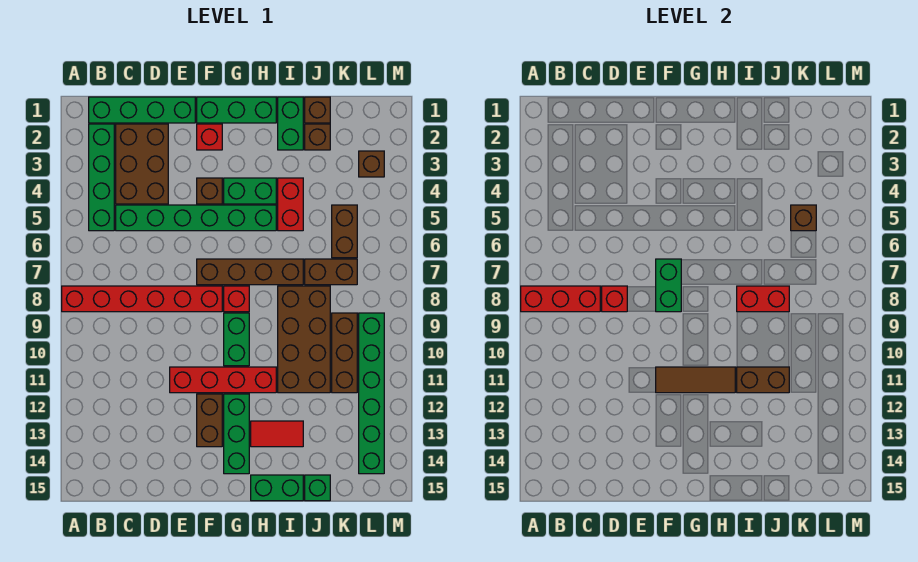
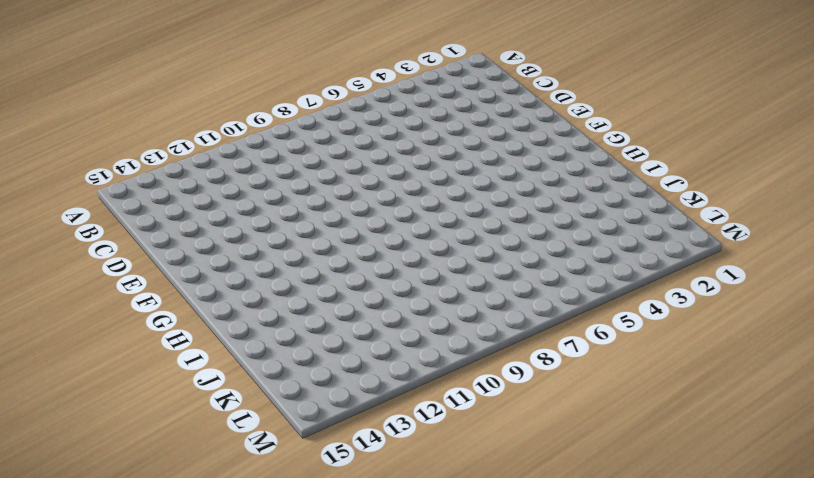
none -> red 1x6 brick [62,286,222,312]
none -> green 1x4 brick [89,97,195,123]
none -> green 1x4 brick [89,124,114,231]
none -> brown 2x3 brick [116,124,168,204]

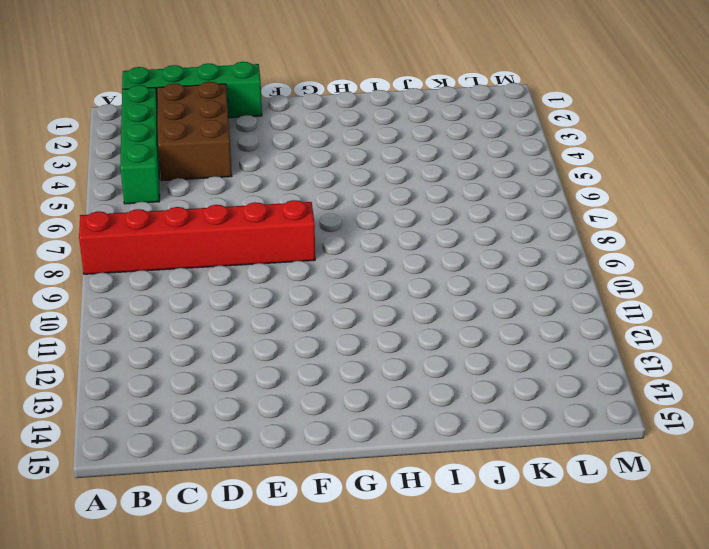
none -> green 1x6 brick [116,205,276,231]
none -> red 1x4 brick [170,367,276,393]
none -> green 1x3 brick [197,97,276,123]
none -> red 1x1 brick [197,124,222,150]

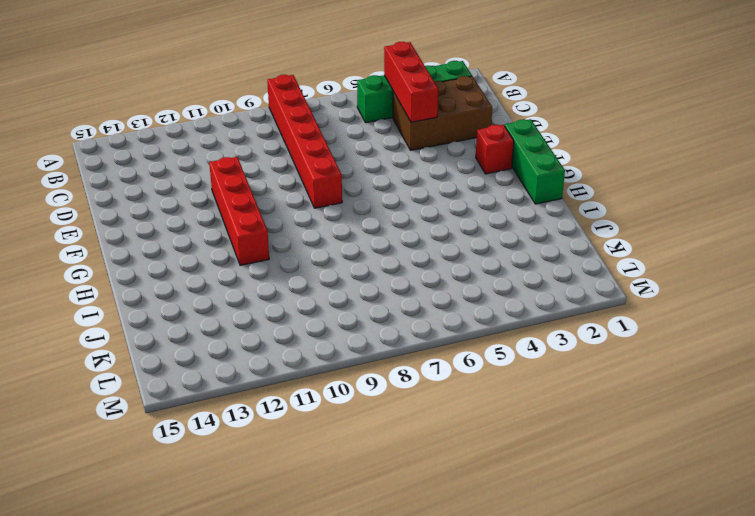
red 1x3 brick [384,42,438,122] -> red 1x3 brick moved to [521,286,600,312]
none -> green 1x4 brick [89,97,195,123]
none -> green 1x6 brick [116,205,276,231]
none -> brown 1x1 brick [197,178,222,204]
none -> brown 1x4 brick [197,259,303,285]

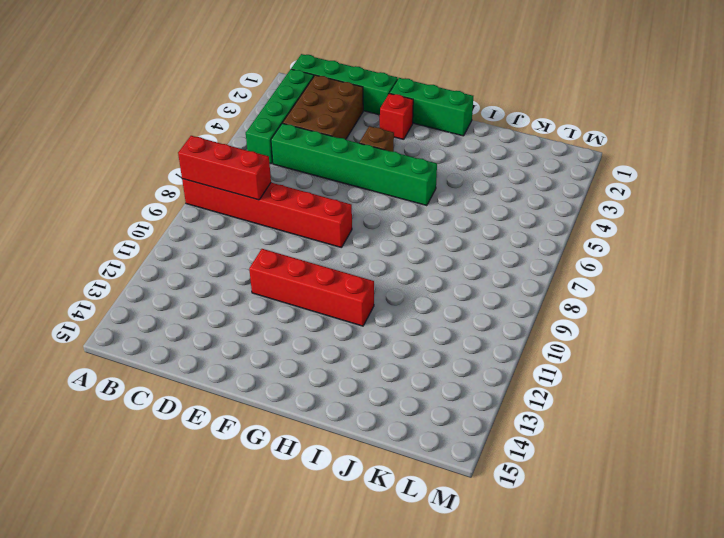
none -> brown 1x4 brick [197,259,303,285]
none -> brown 1x2 brick [197,394,222,447]
none -> green 1x2 brick [224,178,276,204]
none -> red 1x1 brick [224,286,249,312]

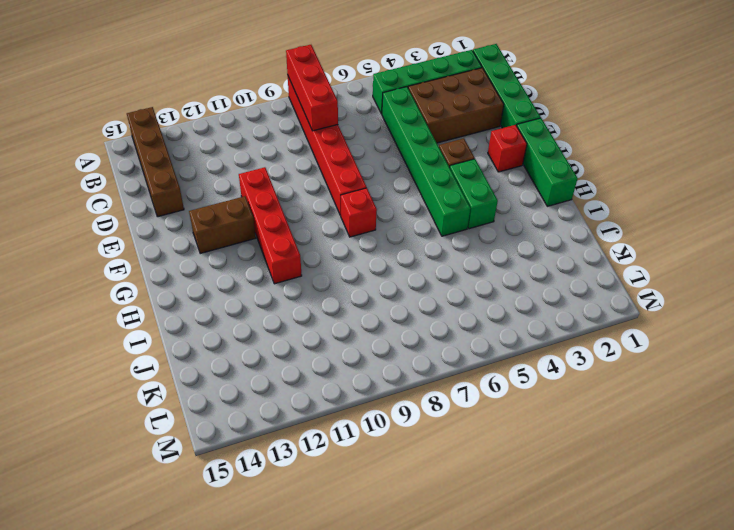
brown 1x4 brick [127,107,184,217] -> brown 1x4 brick moved to [197,259,303,285]
none -> green 1x2 brick [224,313,249,366]
none -> green 1x3 brick [224,394,249,474]
none -> red 1x2 tile [251,421,303,447]
none -> green 1x2 brick [251,475,303,501]

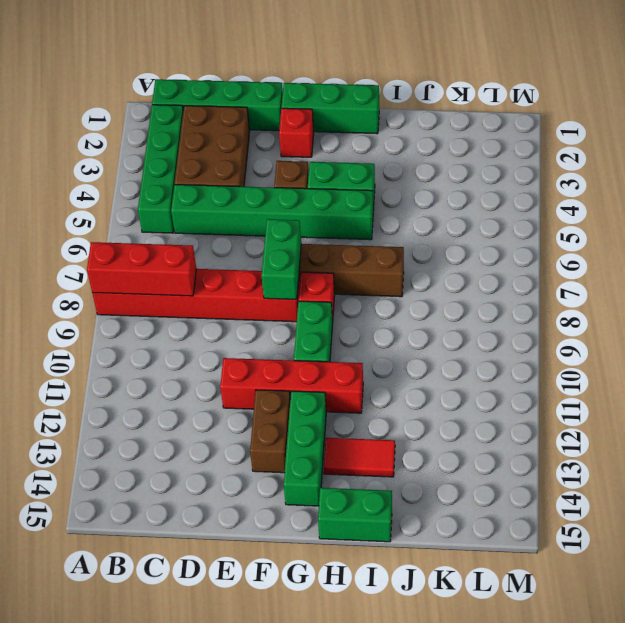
none -> green 1x2 brick [278,97,303,150]
none -> red 1x2 brick [278,178,303,231]
none -> brown 2x4 brick [278,286,330,393]
none -> brown 1x1 brick [305,97,330,123]

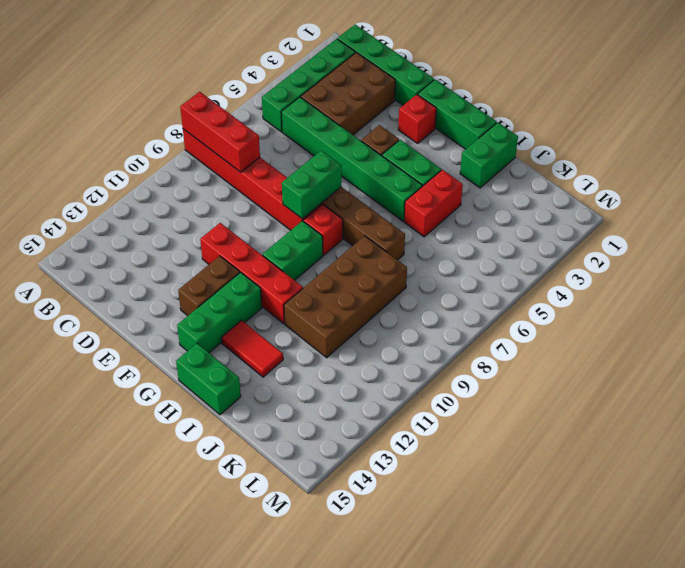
none -> brown 1x1 brick [305,97,330,123]
none -> brown 1x1 brick [305,124,330,150]
none -> brown 1x2 brick [305,259,357,285]
none -> green 1x1 brick [305,475,330,501]

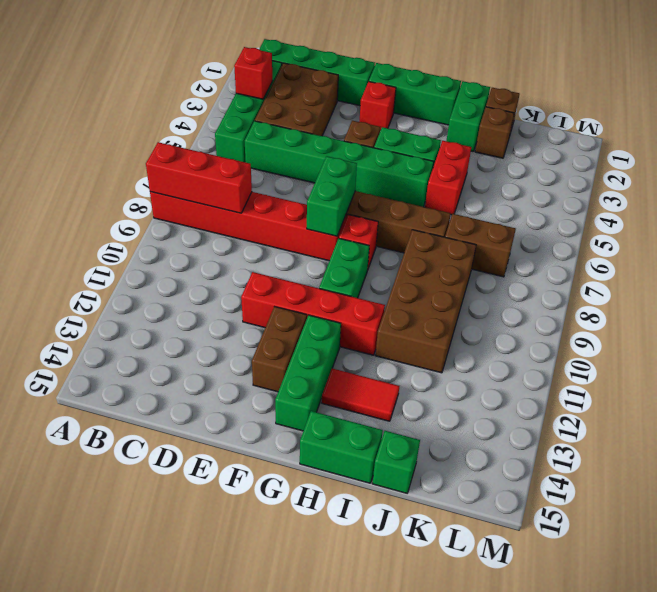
red 1x1 brick [234,47,272,99] -> red 1x1 brick moved to [602,286,627,312]
none -> brown 1x2 brick [332,205,357,258]
none -> brown 1x3 brick [332,313,357,393]
none -> brown 1x1 brick [359,151,384,177]
none -> green 1x6 brick [359,313,384,474]

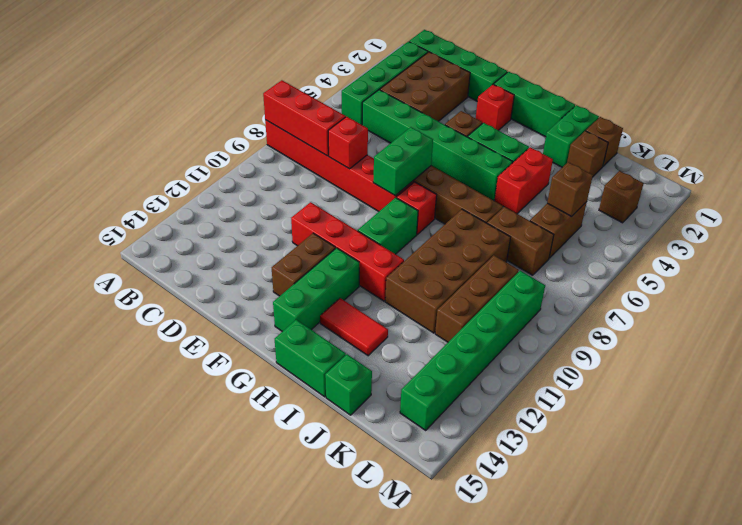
none -> brown 1x3 tile [656,367,735,393]
none -> red 1x2 brick [737,286,789,312]
none -> brown 1x2 brick [737,367,789,393]

